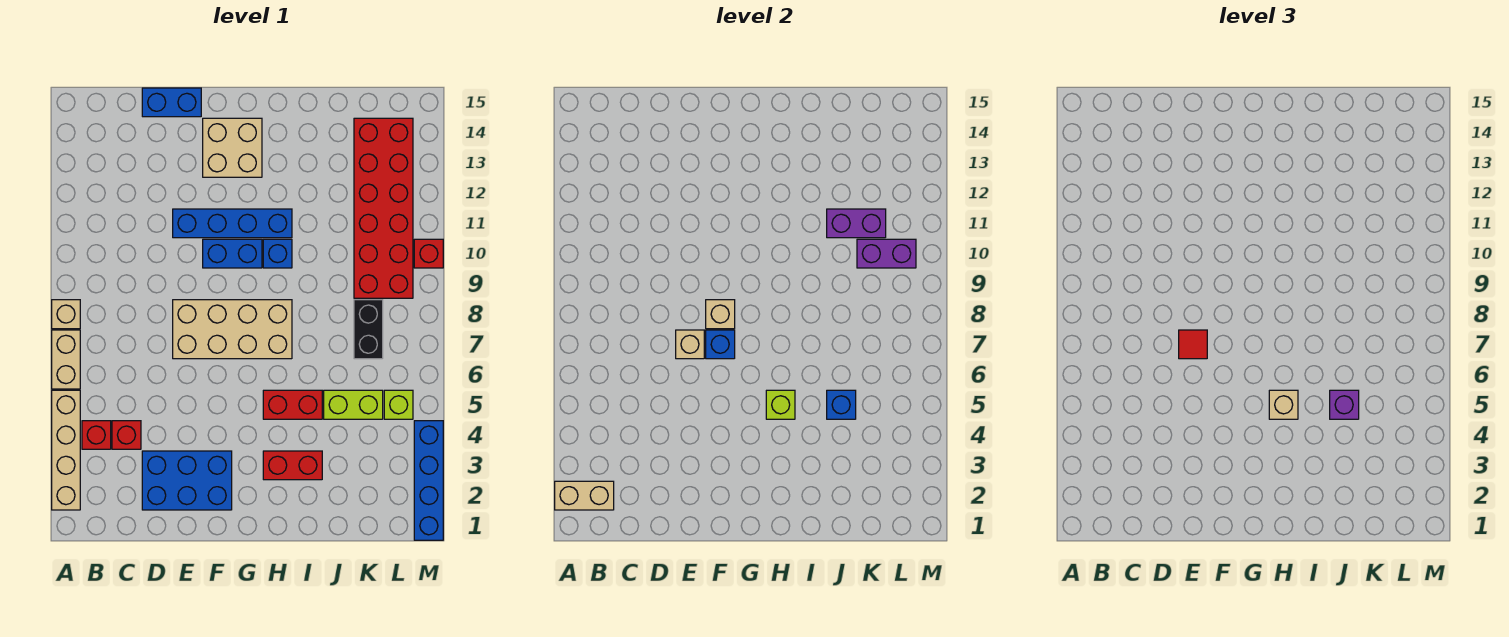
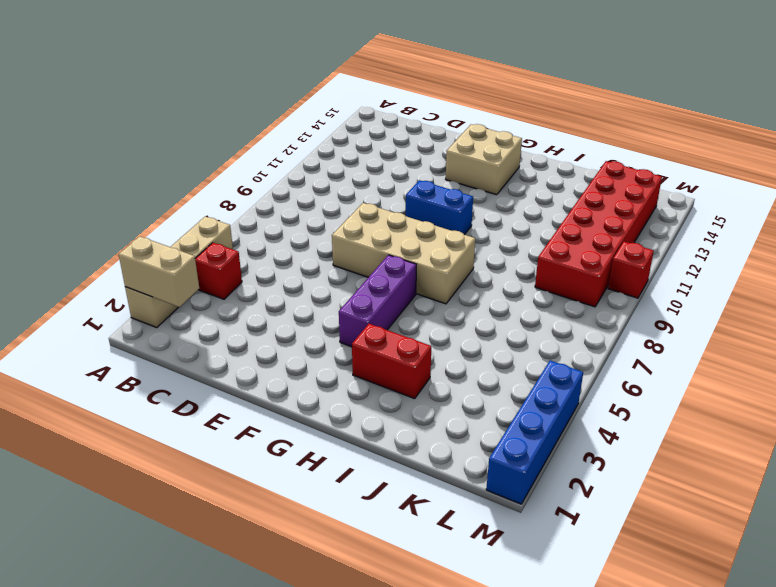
purple 1x3 brick [339,255,416,347] -> none
none -> tan 1x2 brick [52,330,80,389]
none -> tan 1x1 brick [52,300,80,329]
none -> red 1x1 brick [112,421,141,449]
none -> blue 2x3 brick [142,451,232,510]

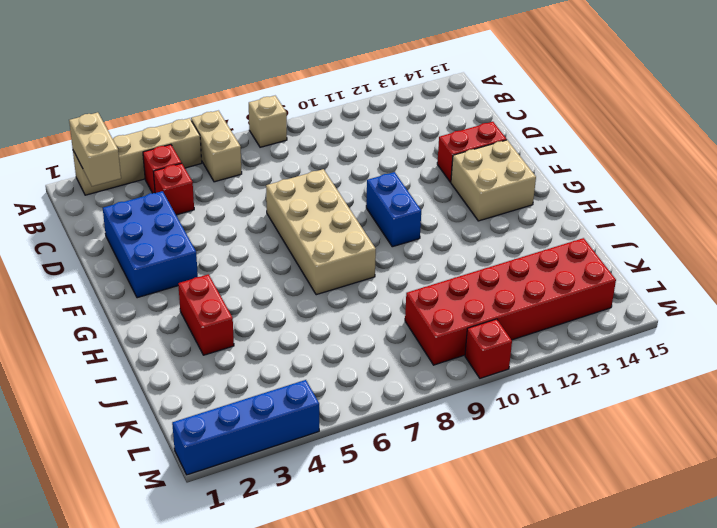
tan 1x2 brick [191,111,242,182] -> tan 1x2 brick turned to [52,330,80,389]
red 1x2 brick [437,122,507,182] -> red 1x2 brick turned to [263,390,322,419]
none -> blue 1x2 brick [142,88,201,117]
none -> blue 1x4 brick [173,209,292,238]
none -> blue 1x1 brick [263,239,292,268]
none -> lime 1x2 brick [324,390,383,419]

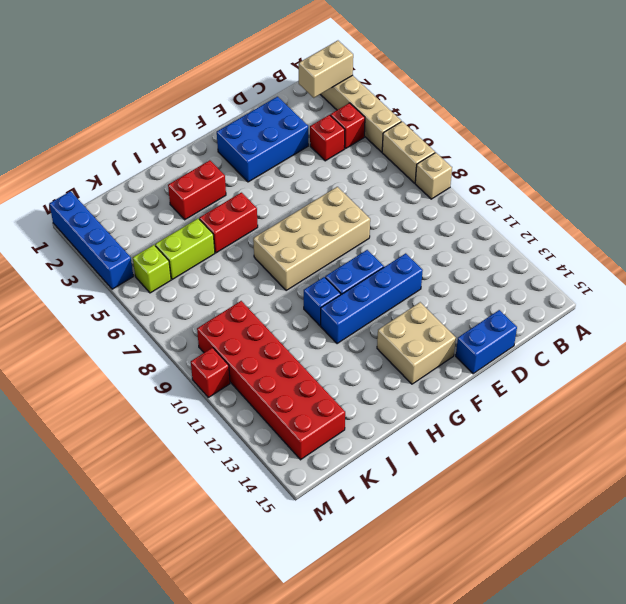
none -> black 1x2 brick [354,300,383,359]
none -> tan 1x1 brick [676,330,704,359]
none -> blue 1x1 brick [706,330,735,359]
none -> tan 1x1 brick [706,300,735,329]

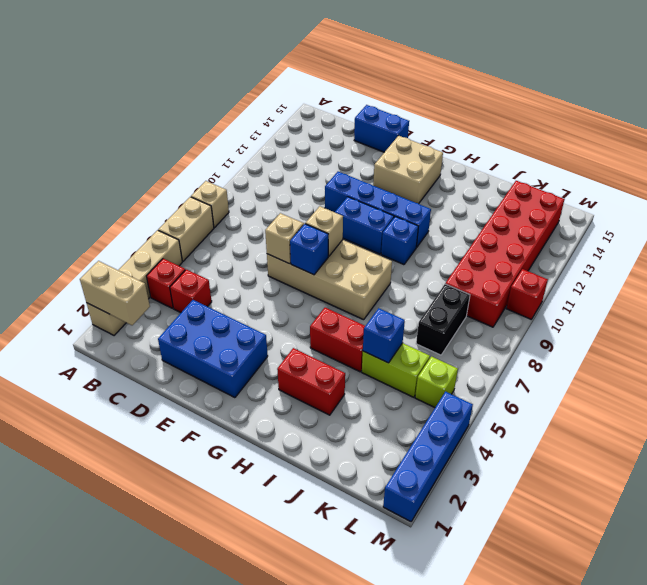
none -> lime 1x1 brick [766,390,795,419]
none -> purple 1x2 brick [827,209,886,238]
none -> purple 1x2 brick [857,239,916,268]
none -> red 1x1 tile [1179,330,1207,359]

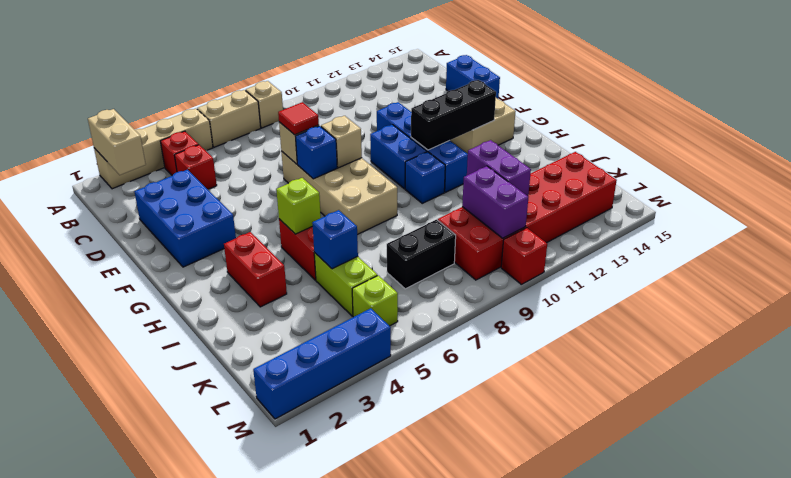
black 1x3 brick [411,80,496,150] -> none
none -> tan 1x1 brick [1269,390,1298,419]
none -> purple 1x1 brick [1330,390,1359,419]

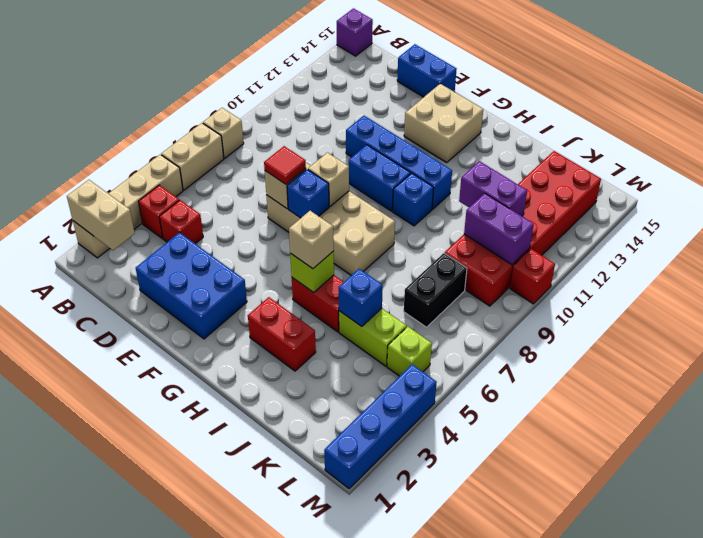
purple 1x1 brick [337,8,373,56] -> purple 1x1 brick moved to [1330,390,1359,419]

